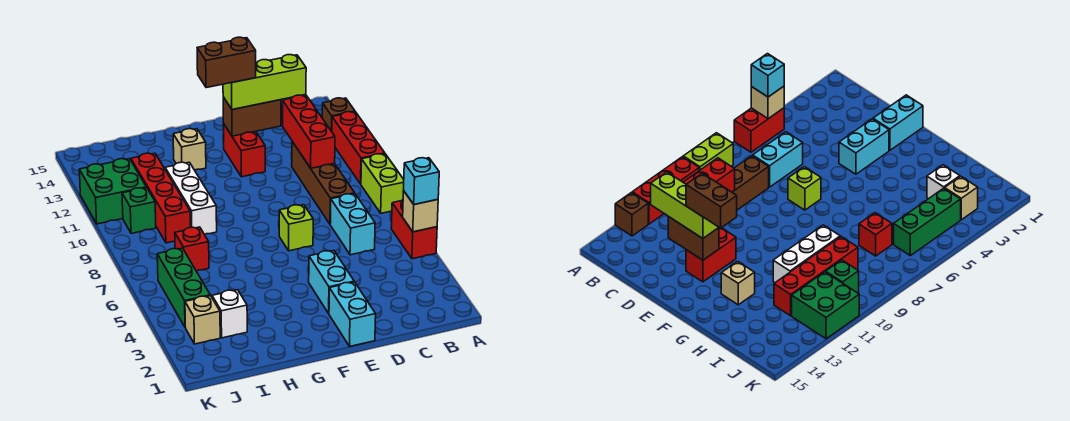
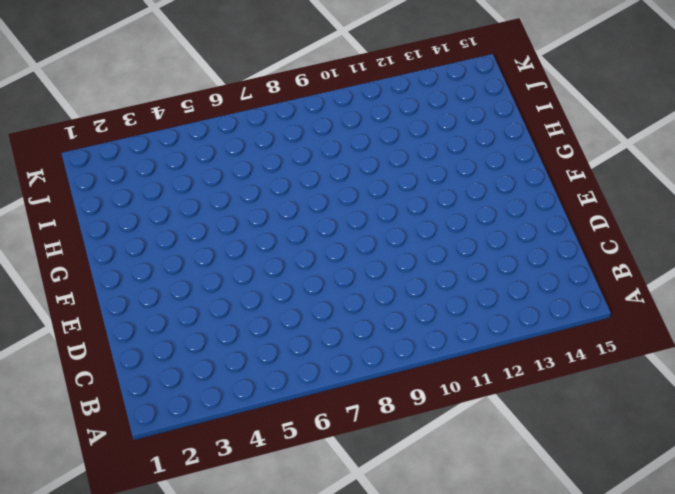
none -> red 1x2 brick [391,200,437,259]
none -> lime 1x2 brick [361,154,404,213]
none -> red 1x3 brick [332,112,385,184]

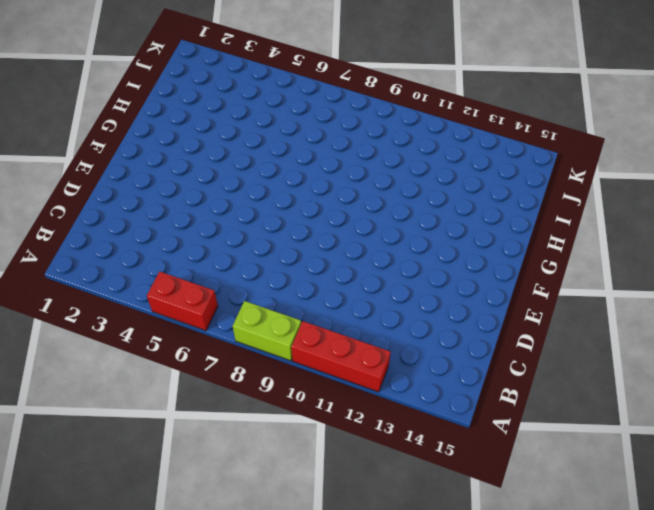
none -> brown 1x1 brick [322,98,355,132]
none -> cyan 1x2 brick [330,194,375,255]
none -> brown 1x4 brick [292,142,355,224]

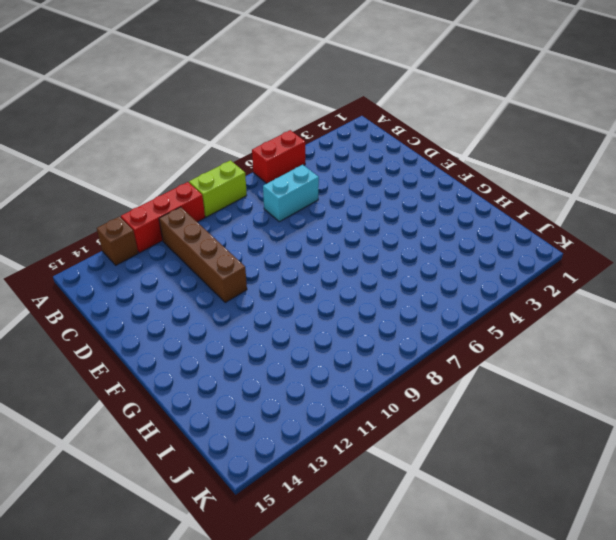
brown 1x4 brick [159,207,247,302] -> brown 1x4 brick turned to [292,142,355,224]
none -> cyan 1x2 brick [329,282,376,346]
none -> cyan 1x2 brick [309,250,354,313]
none -> lime 1x1 brick [279,205,313,251]

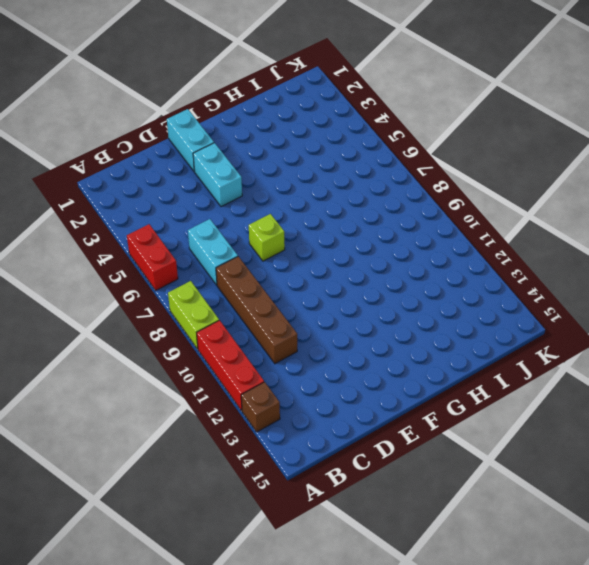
none -> red 1x2 brick [223,124,265,177]
none -> tan 1x1 brick [173,129,206,170]
none -> white 1x3 brick [165,162,217,234]

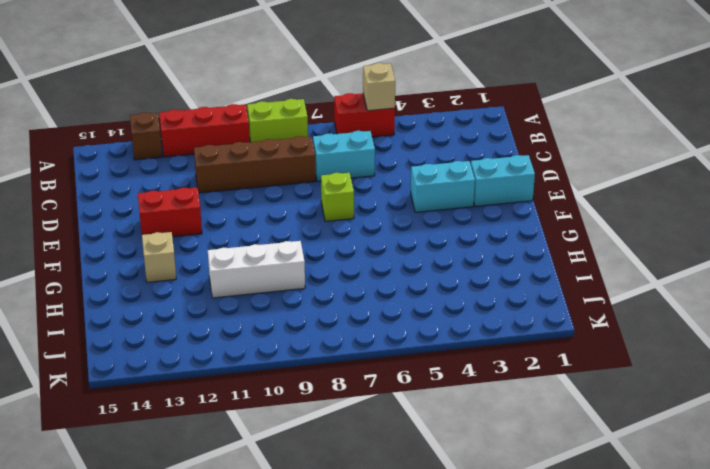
none -> white 1x1 brick [212,290,247,338]
none -> red 1x1 brick [175,227,209,271]
none -> red 1x4 brick [131,153,191,243]

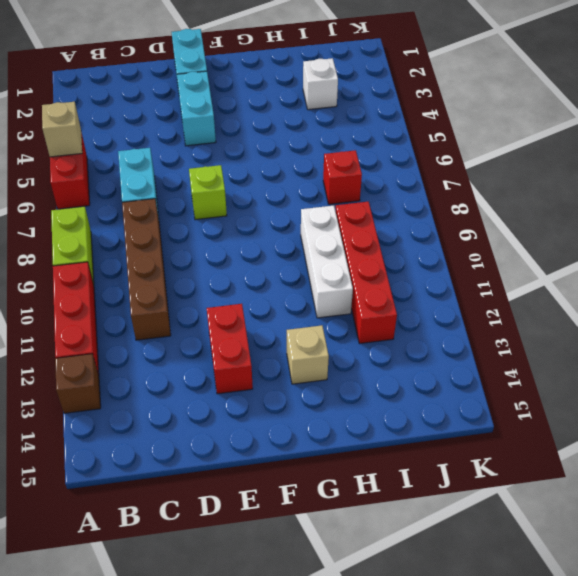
none -> tan 1x1 brick [185,296,220,344]
none -> green 1x3 brick [157,248,210,328]
none -> green 1x1 brick [122,188,156,233]

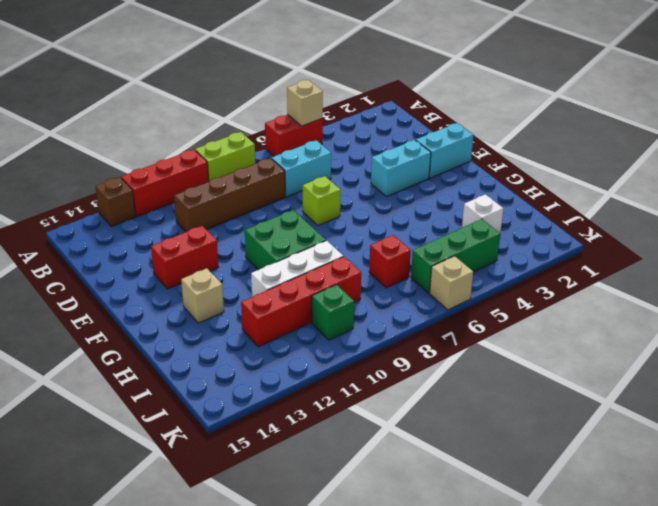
green 2x2 brick [245,210,326,270] -> green 2x2 brick moved to [79,159,146,224]
tan 1x1 brick [430,256,473,310] -> tan 1x1 brick moved to [185,296,220,344]
none -> red 1x3 brick [283,95,335,168]
none -> brown 1x2 brick [223,97,281,136]
none -> cyan 1x1 brick [404,158,439,204]

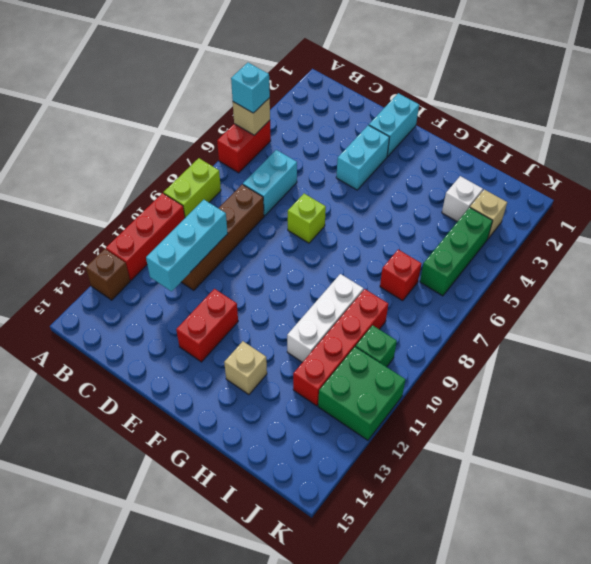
cyan 1x3 brick [146,200,228,291] -> red 1x3 brick [283,95,335,168]
none -> brown 1x2 brick [223,97,281,136]
none -> lime 1x3 brick [223,55,306,110]
none -> brown 1x2 brick [197,37,256,88]

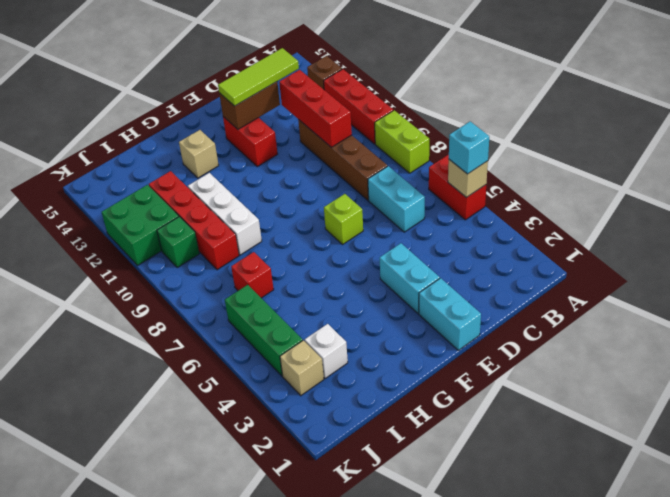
lime 1x3 tile [218,48,299,106] -> lime 1x3 brick [223,55,306,110]
none -> brown 1x2 brick [197,37,256,88]

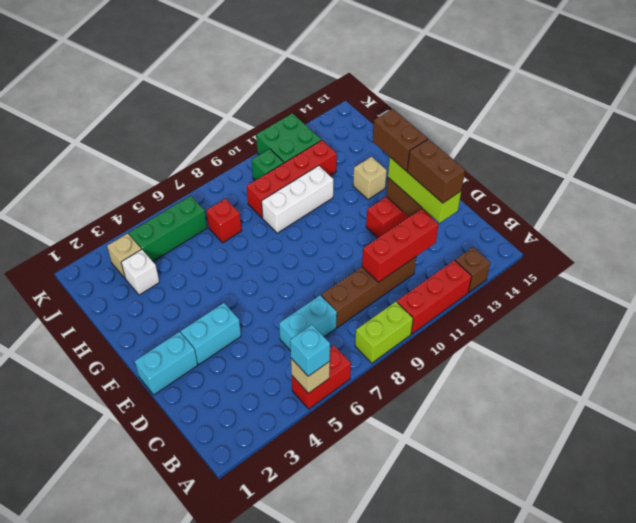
brown 1x2 brick [407,139,465,203] -> none
none -> lime 1x1 brick [279,205,313,251]

